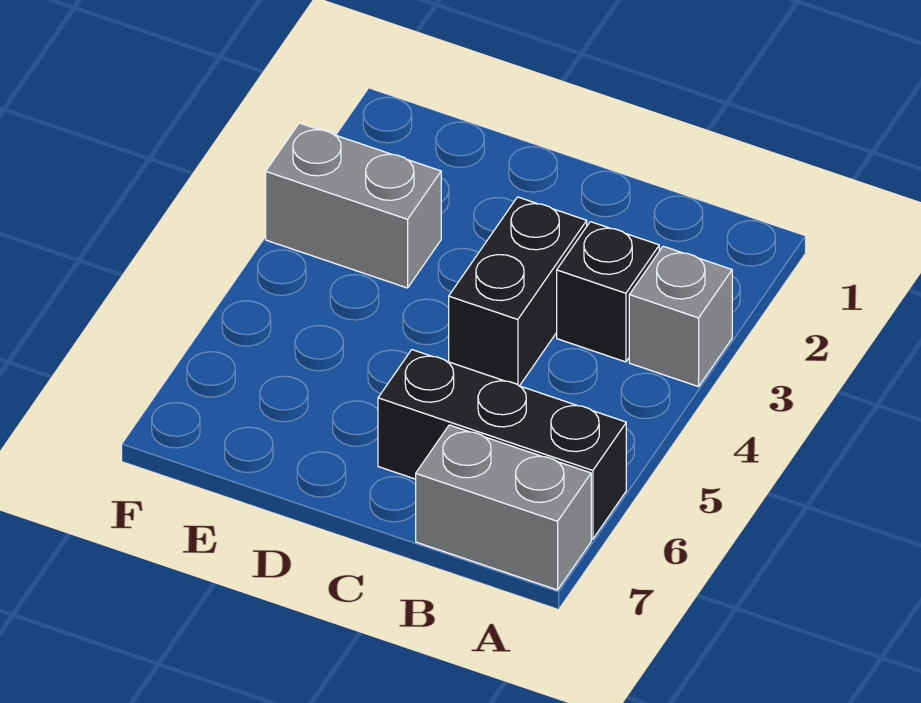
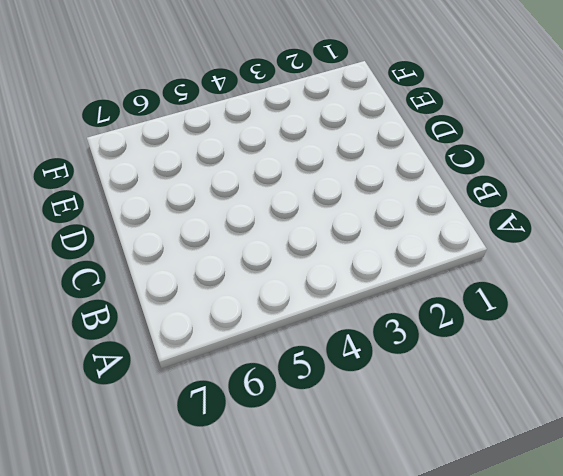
none -> grey 1x1 brick [629,246,732,387]
none -> black 1x3 brick [378,350,626,539]

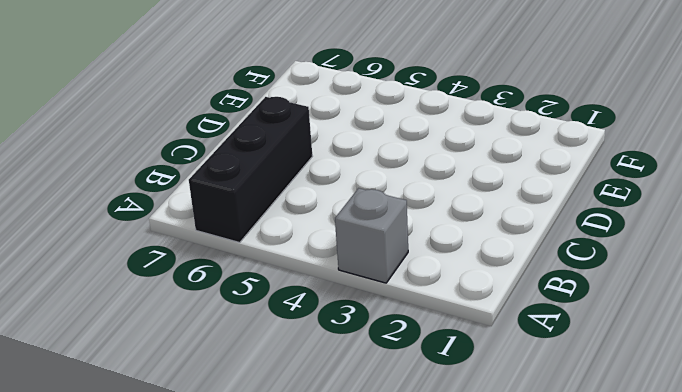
none -> grey 1x2 brick [416,425,591,590]
none -> black 1x1 brick [557,222,659,362]

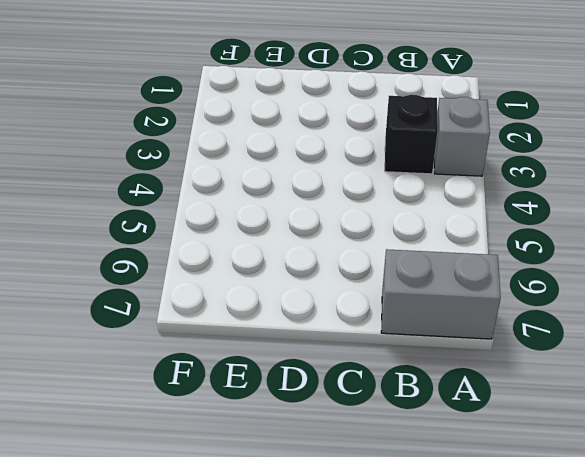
none -> black 1x3 brick [378,350,626,539]
none -> black 1x2 brick [449,197,587,386]

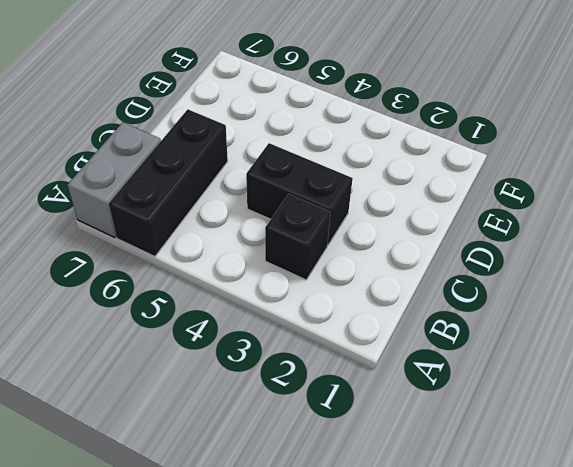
none -> grey 1x1 brick [629,246,732,387]
none -> grey 1x2 brick [266,123,441,288]

